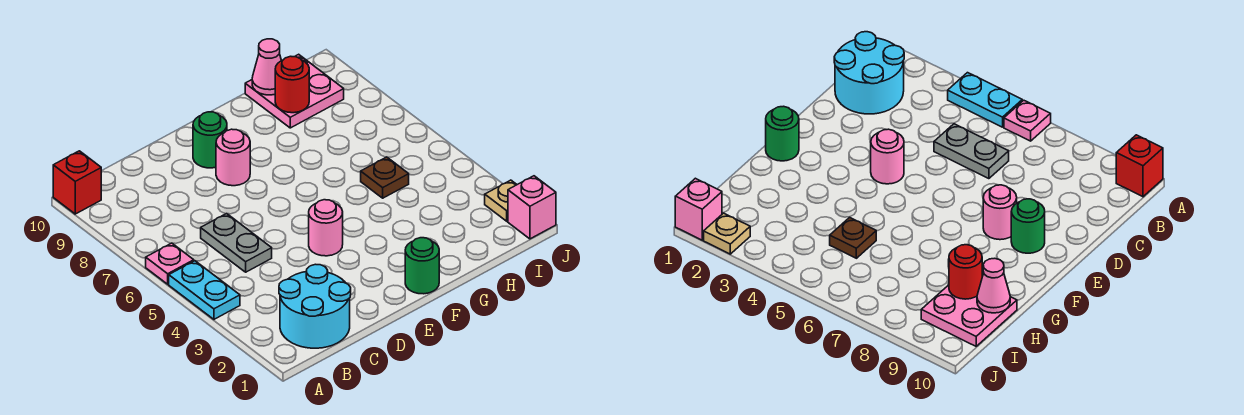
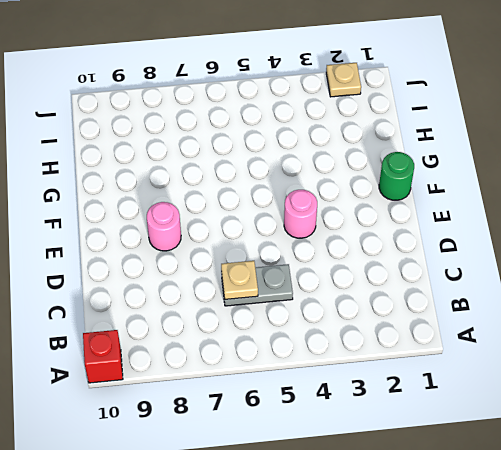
tan 1x1 plate [221,261,258,299] -> none
none -> cyan 1x2 plate [169,261,240,319]
none -> pink 1x1 plate [146,243,194,284]
none -> cyan 2x2 round brick [279,264,351,348]

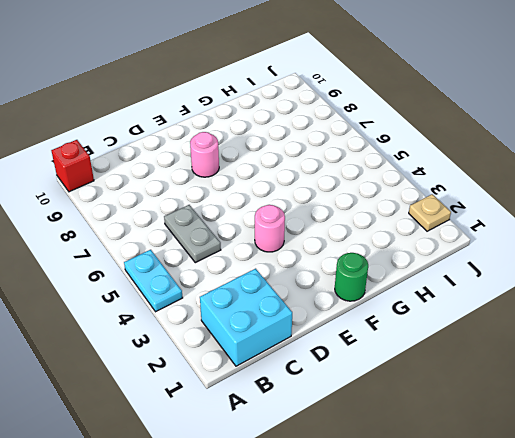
cyan 2x2 brick [200,269,292,366] -> cyan 2x2 round brick [279,264,351,348]
none -> pink 1x1 plate [146,243,194,284]
none -> green 1x1 round brick [193,112,227,168]
none -> brown 1x1 plate [361,157,409,198]

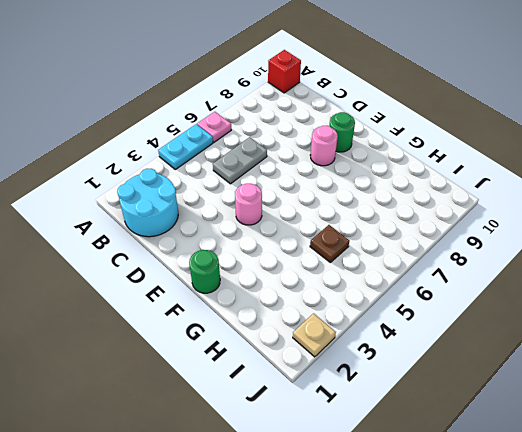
none -> pink 2x2 plate [245,54,344,128]
none -> pink 1x1 brick [508,176,556,239]
none -> red 1x1 round brick [275,56,309,113]

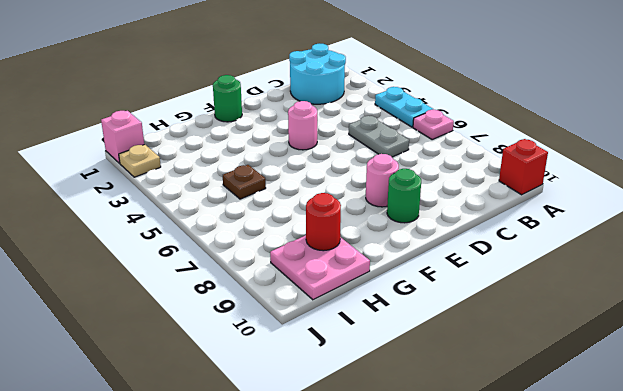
none -> pink 1x1 cone [252,39,281,95]

